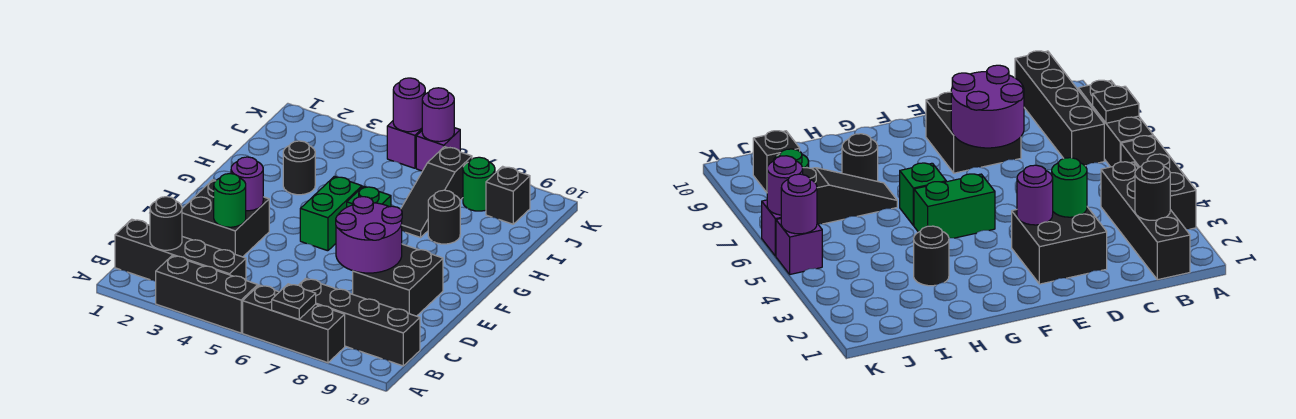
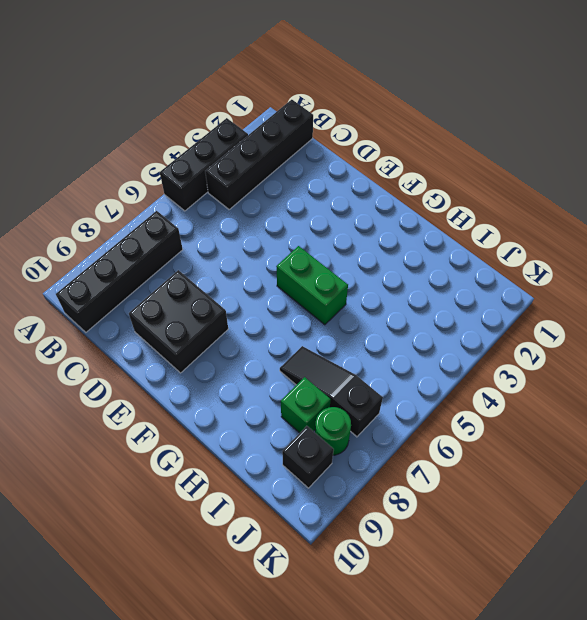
green 1x1 brick [281,377,331,433] -> green 1x1 brick moved to [347,186,391,207]
none -> black 1x3 brick [243,285,345,363]
none -> black 2x2 brick [182,180,269,257]
none -> black 1x1 round brick [283,141,315,195]

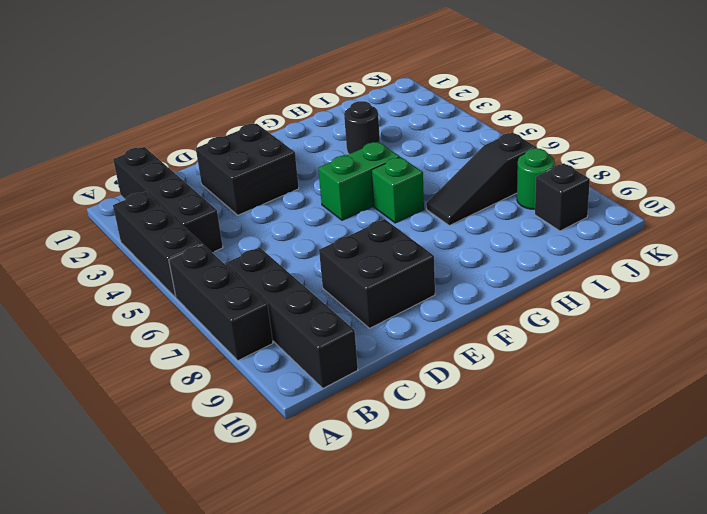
none -> black 1x1 round brick [428,190,460,244]
none -> purple 1x1 brick [387,121,422,168]
none -> purple 1x1 brick [416,128,460,171]

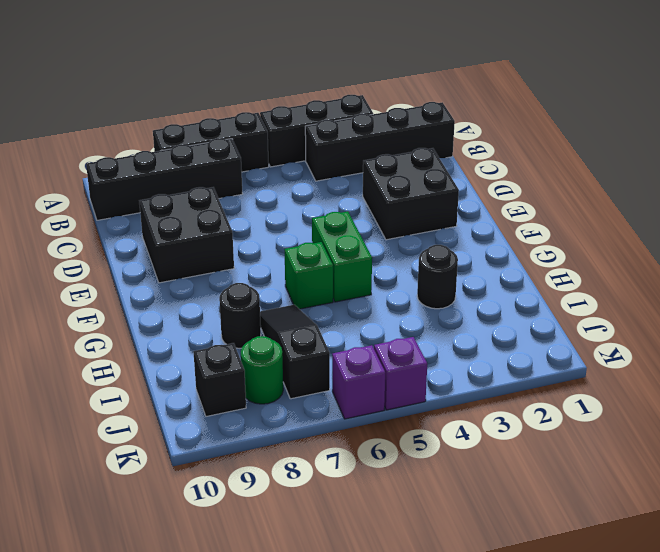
none -> black 1x1 plate [272,284,316,320]
none -> black 1x1 round brick [150,197,182,250]
none -> green 1x1 round brick [214,174,246,227]

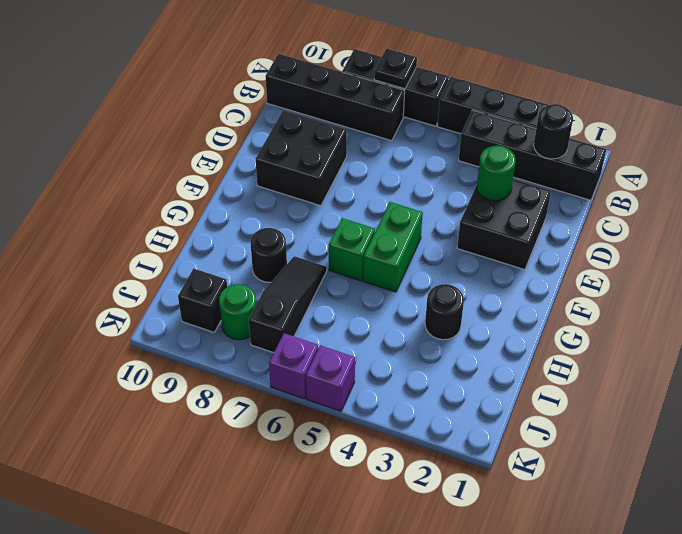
none -> purple 2x2 round brick [336,197,402,273]
none -> purple 1x1 round brick [231,157,263,211]
none -> purple 1x1 round brick [393,78,425,132]

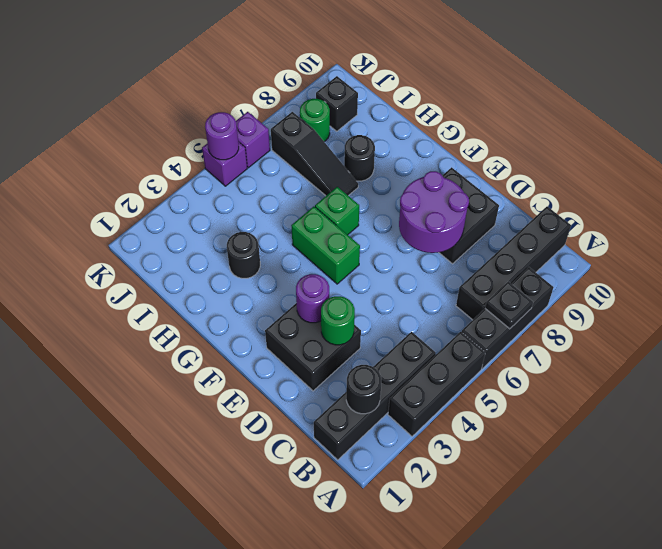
none -> purple 1x1 round brick [422,88,454,142]

